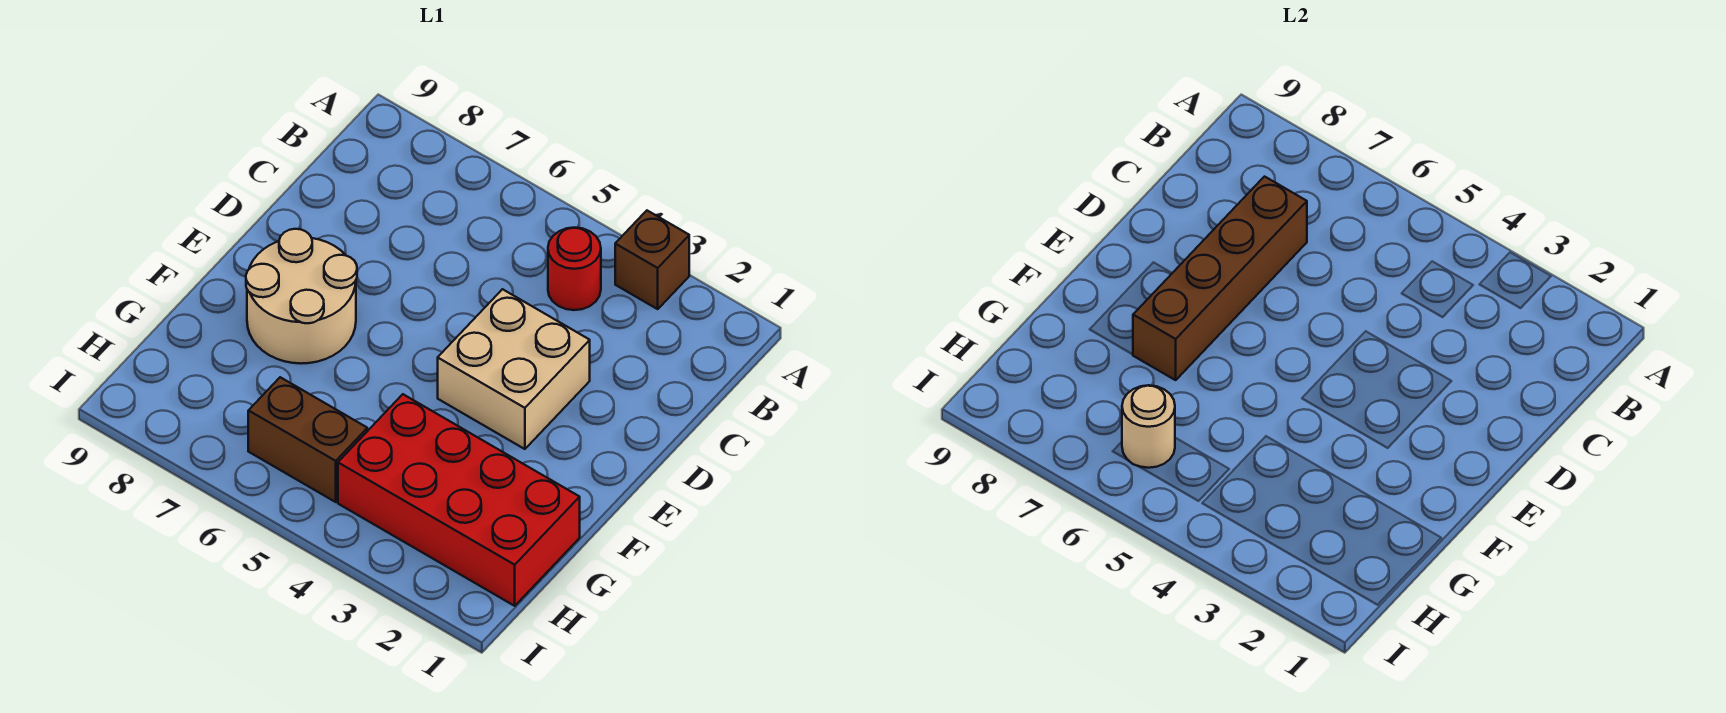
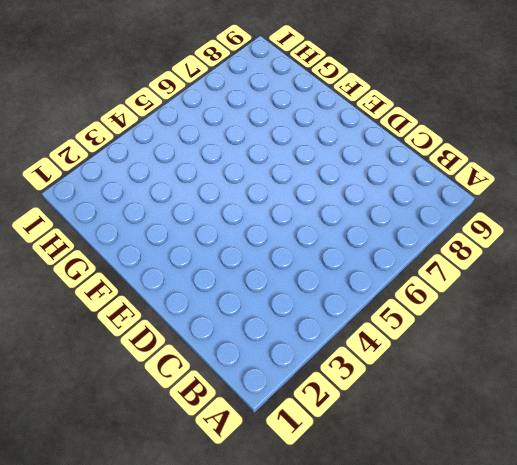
none -> brown 1x1 brick [615,211,689,309]
none -> red 1x1 round brick [548,227,601,310]

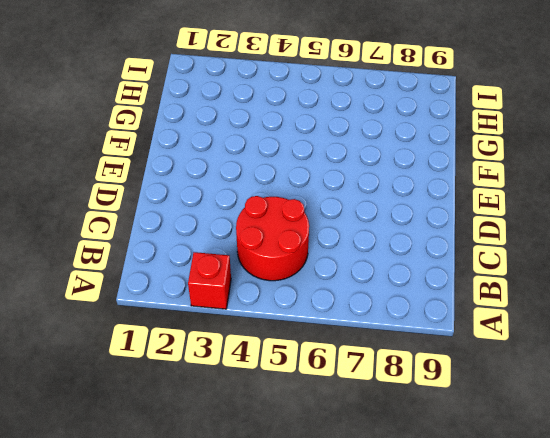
red 1x1 brick [188,252,231,309] -> brown 1x1 brick [615,211,689,309]
red 2x2 round brick [236,196,309,281] -> red 1x1 round brick [548,227,601,310]
none -> tan 2x2 brick [438,289,590,449]
none -> tan 2x2 round brick [246,229,357,364]

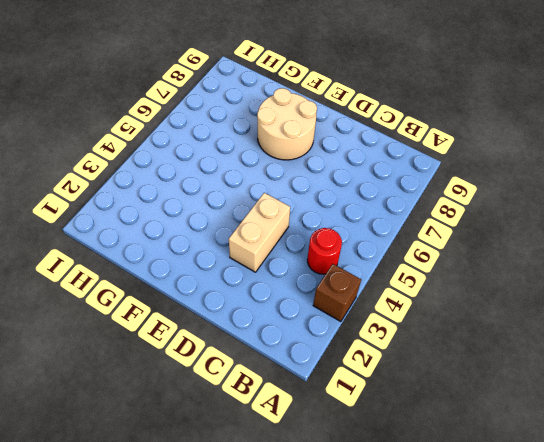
tan 1x2 brick [229,193,290,272] -> tan 2x2 brick [438,289,590,449]
none -> red 2x4 brick [338,394,580,606]
none -> brown 1x2 brick [248,377,367,502]

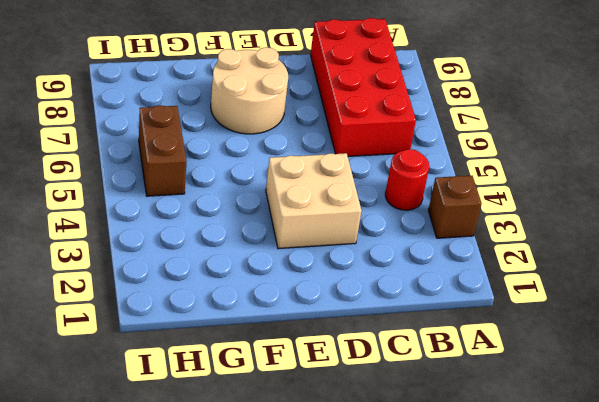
red 2x4 brick [310,18,416,156] -> red 2x4 brick moved to [338,394,580,606]
none -> brown 1x4 brick [1133,177,1307,380]
none -> tan 1x1 round brick [1122,385,1175,468]

